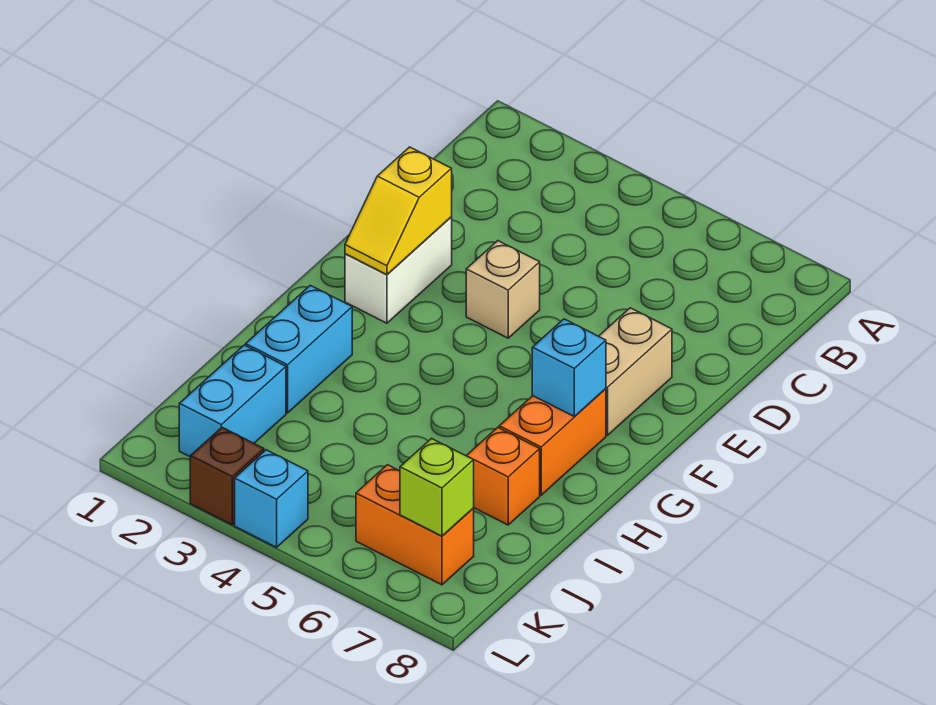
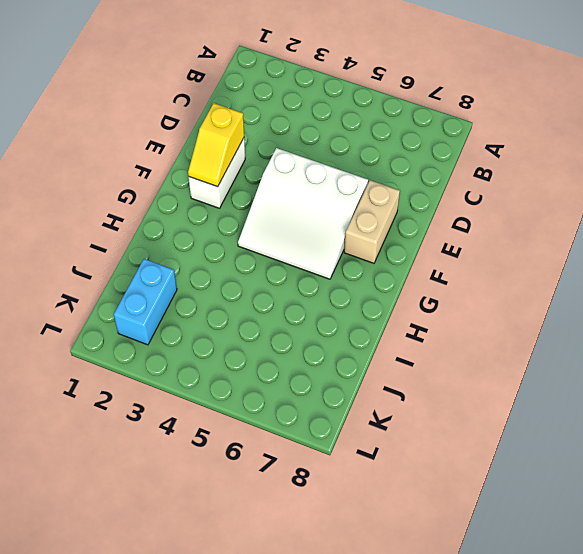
white 3x3 slope [238,148,368,279] -> tan 1x1 brick [466,241,540,338]
none -> orange 1x2 brick [499,389,606,495]
none -> cyan 1x2 brick [246,285,352,413]
none -> orange 1x1 brick [466,427,540,525]

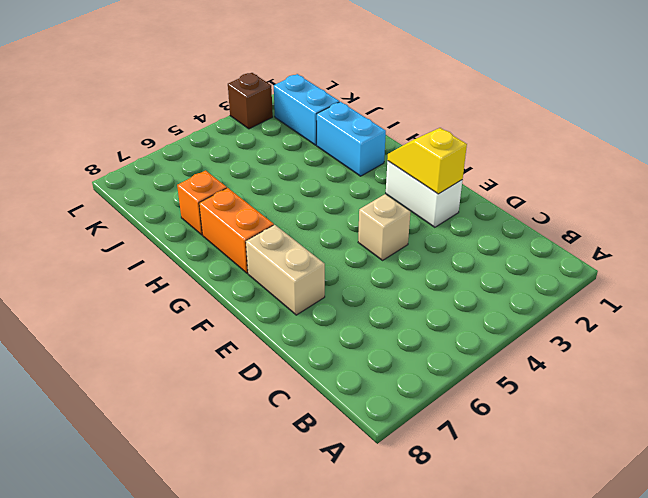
none -> orange 1x2 brick [356,465,474,585]
none -> cyan 1x1 brick [235,450,308,547]
none -> cyan 1x1 brick [532,319,606,416]

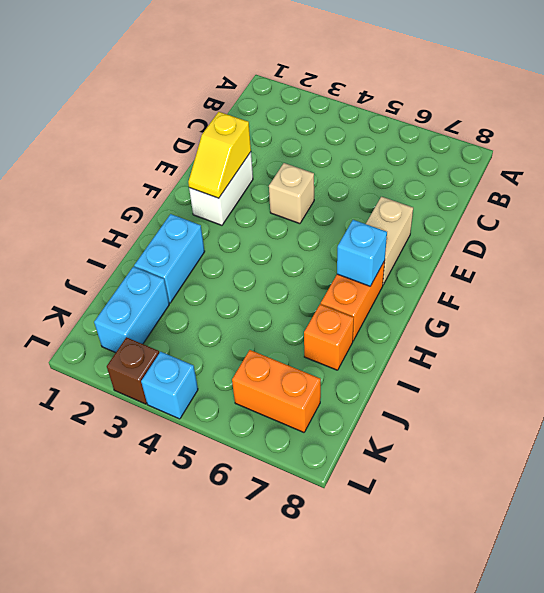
none -> lime 1x1 brick [400,438,474,536]

